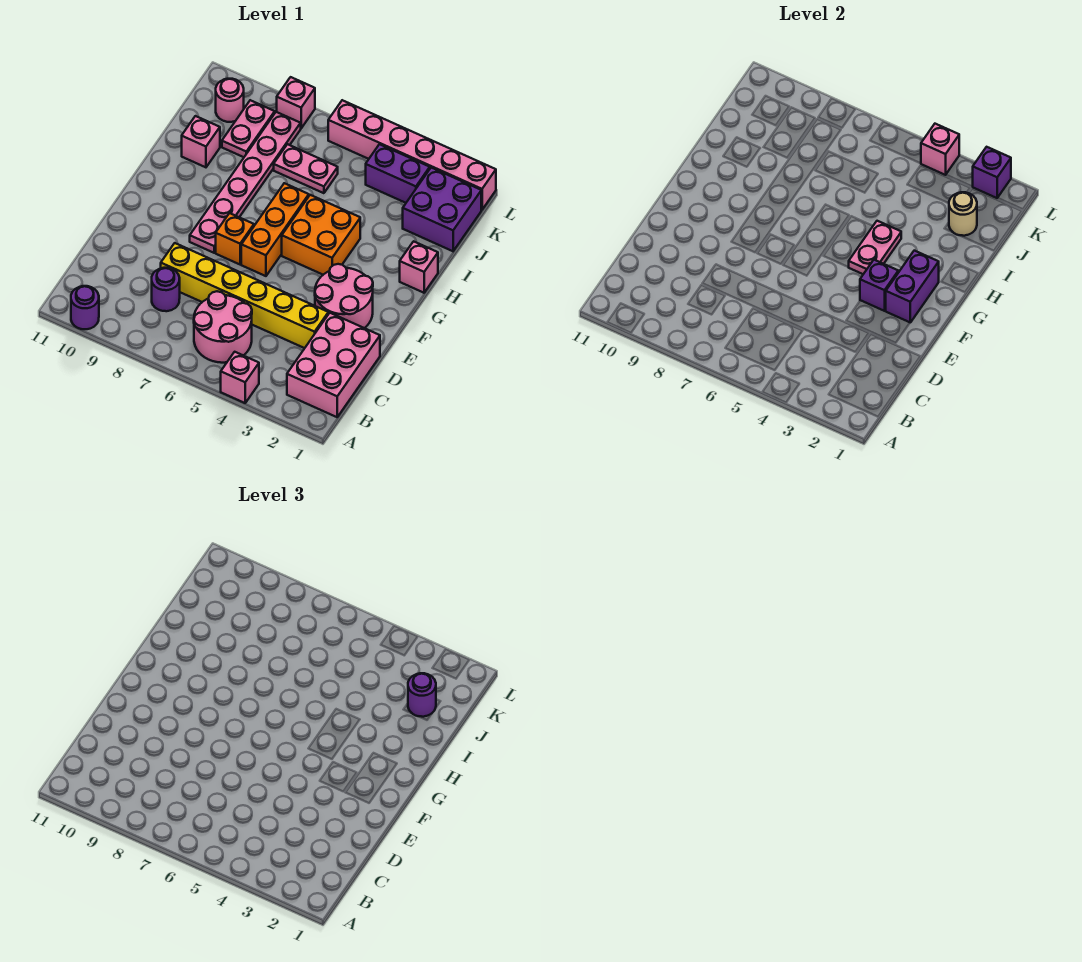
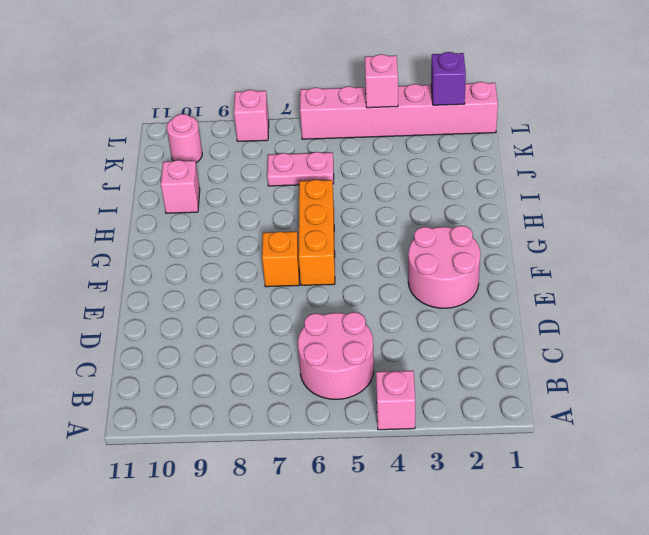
none -> purple 1x1 round brick [71,286,99,329]
none -> pink 2x3 brick [287,313,380,417]
none -> purple 1x1 round brick [152,268,180,311]

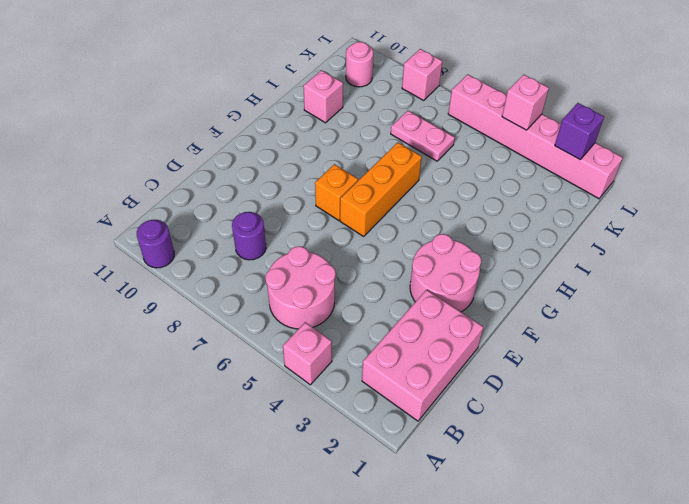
none -> yellow 1x6 brick [161,243,328,348]
none -> pink 1x6 plate [190,112,301,253]
none -> orange 2x2 brick [282,195,360,275]

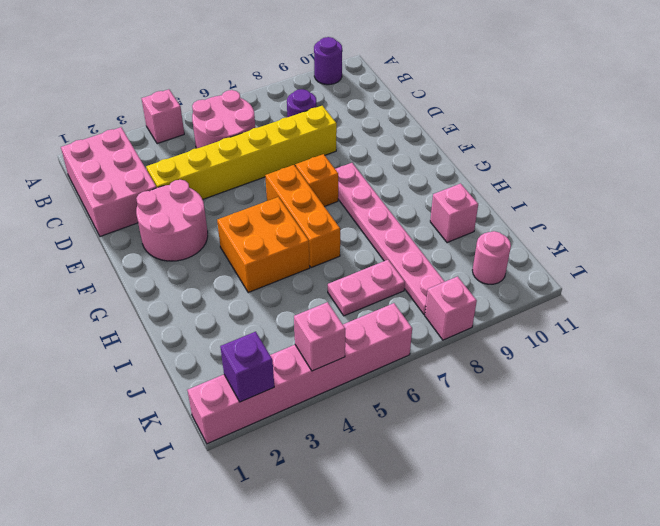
none -> pink 1x1 brick [400,241,438,293]
none -> purple 2x2 brick [403,168,481,251]
none -> pink 1x2 plate [222,100,275,157]

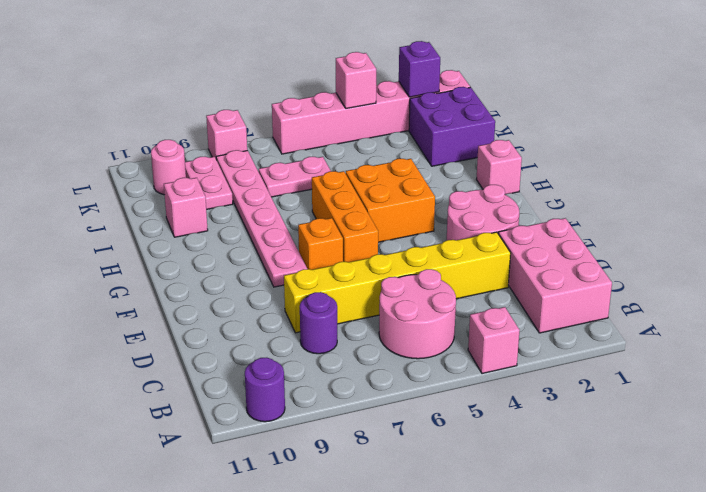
none -> purple 1x2 brick [366,144,430,203]
none -> purple 1x2 brick [886,251,939,322]
none -> purple 1x1 brick [860,260,898,311]

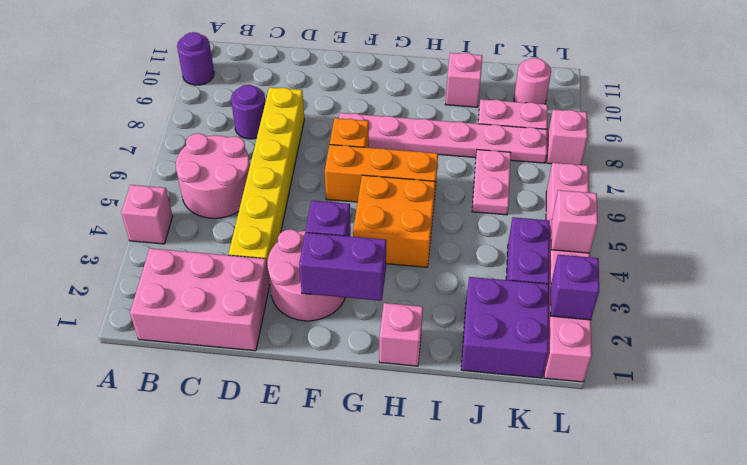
none -> pink 1x2 plate [849,221,901,274]
none -> tan 1x1 round brick [949,192,977,236]
none -> purple 1x1 round brick [408,673,436,717]

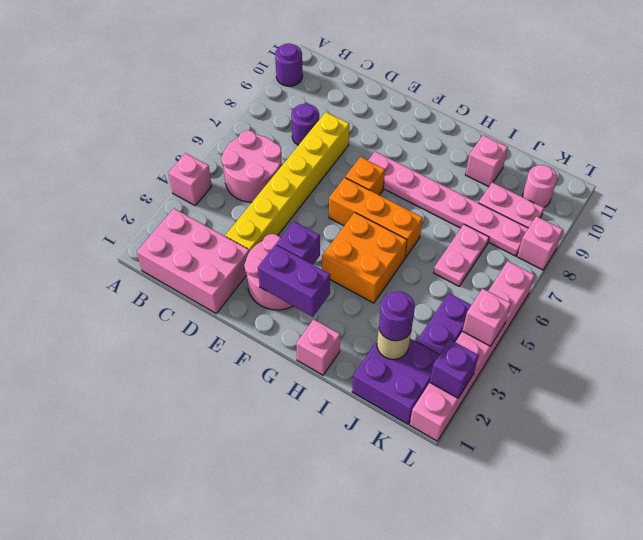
none -> pink 1x2 plate [849,221,901,274]

